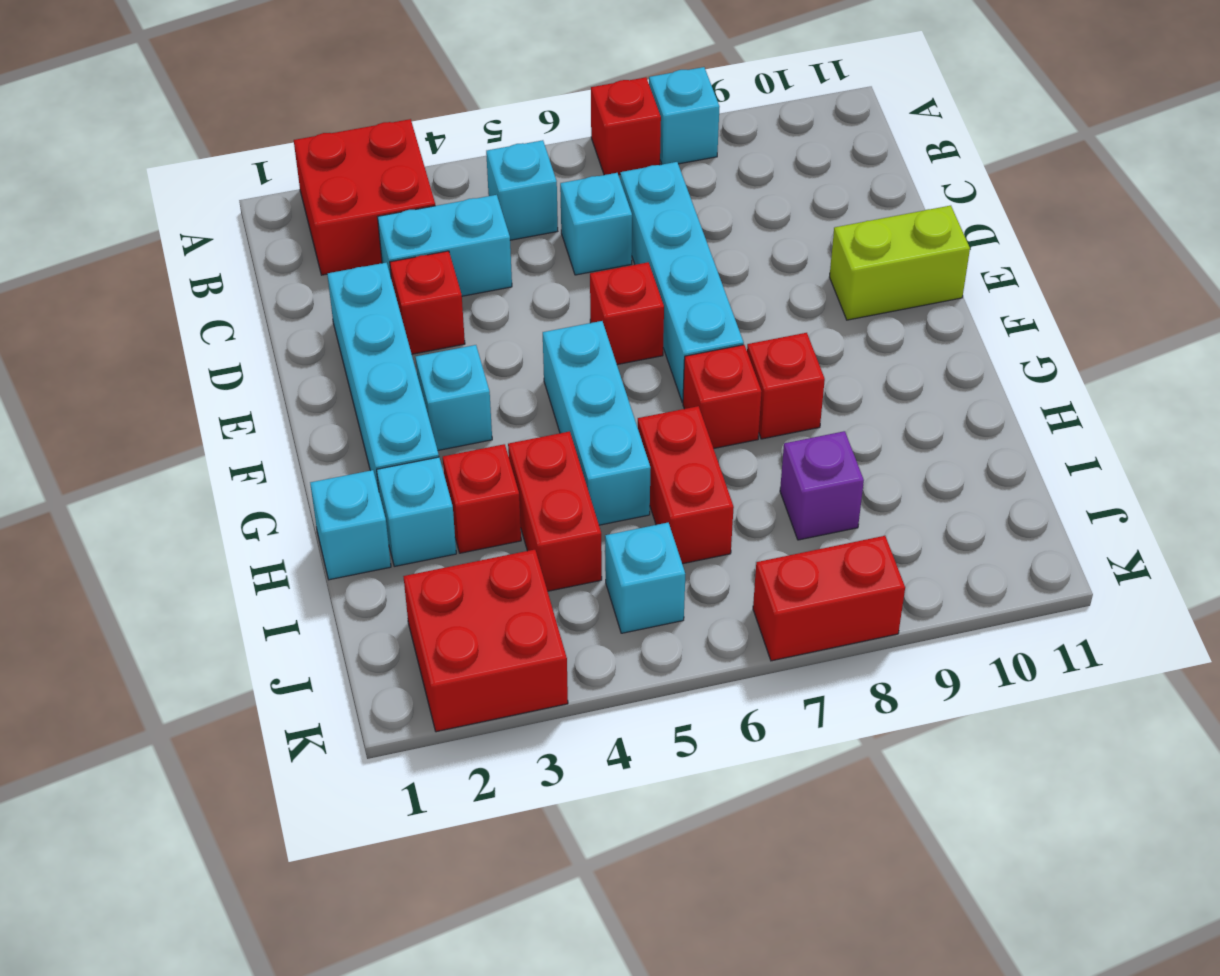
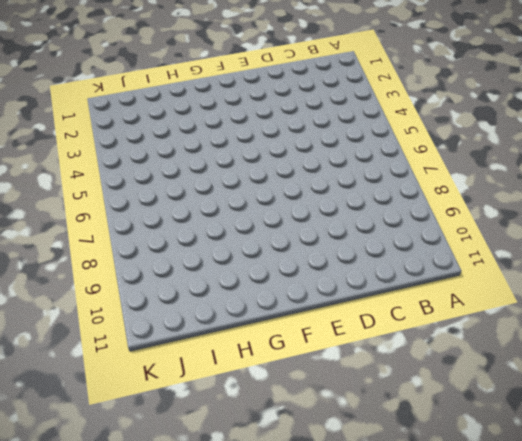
none -> red 2x2 brick [294,119,435,275]
none -> red 1x1 brick [591,77,661,175]
none -> cyan 1x1 brick [649,67,720,164]

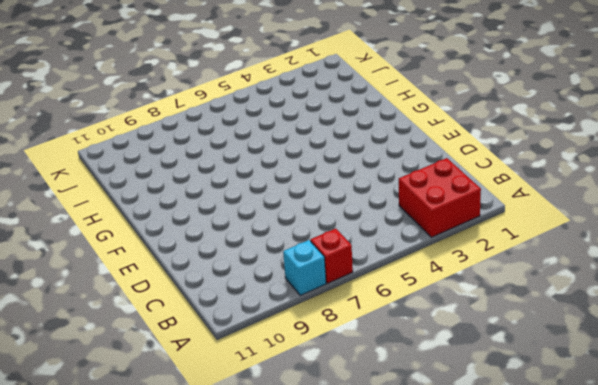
none -> cyan 1x1 brick [486,140,558,240]
none -> cyan 1x2 brick [378,195,512,296]
none -> cyan 1x1 brick [560,173,632,275]

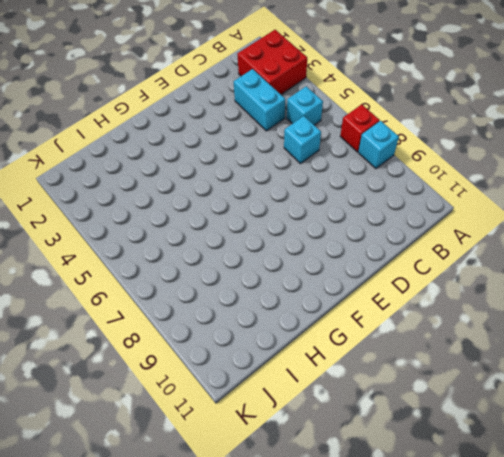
none -> cyan 1x4 brick [620,162,744,403]
none -> cyan 1x4 brick [327,263,439,491]
none -> red 1x1 brick [390,251,465,354]

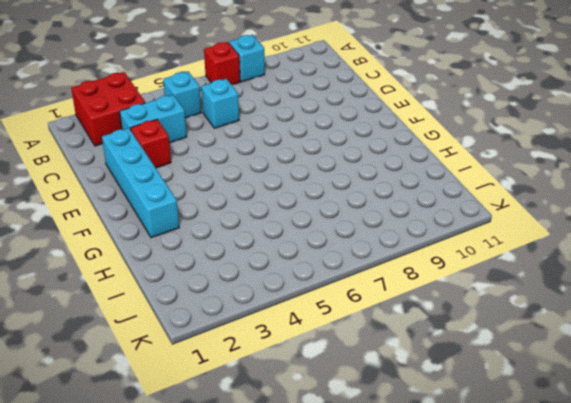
none -> cyan 1x4 brick [620,162,744,403]
none -> red 1x1 brick [590,262,664,365]
none -> lime 1x2 brick [830,206,970,320]

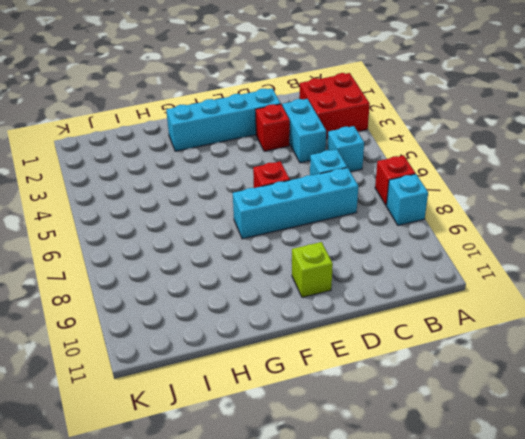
lime 1x1 brick [292,242,333,297] -> lime 1x2 brick [830,206,970,320]
none -> cyan 1x1 brick [416,345,492,450]
none -> cyan 1x3 brick [543,321,651,525]
none -> red 1x1 brick [683,345,762,449]

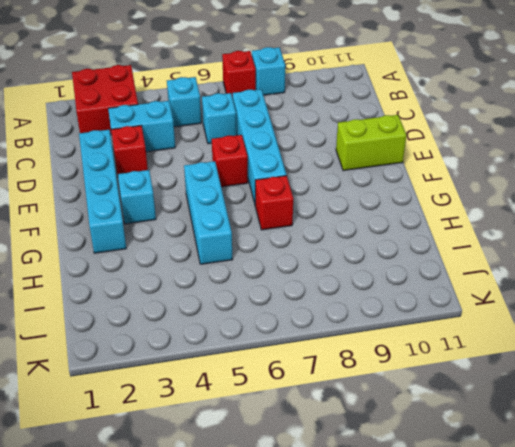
none -> red 1x1 brick [747,333,825,439]
none -> cyan 1x1 brick [310,470,391,580]
none -> cyan 1x1 brick [377,457,456,566]

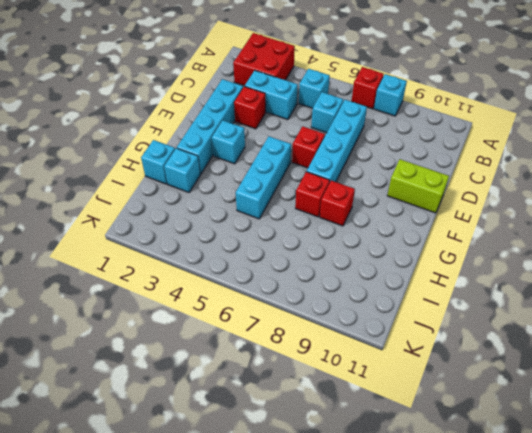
none -> red 1x1 brick [443,444,521,553]
none -> red 1x2 brick [508,431,602,591]
none -> red 1x2 brick [638,406,734,564]

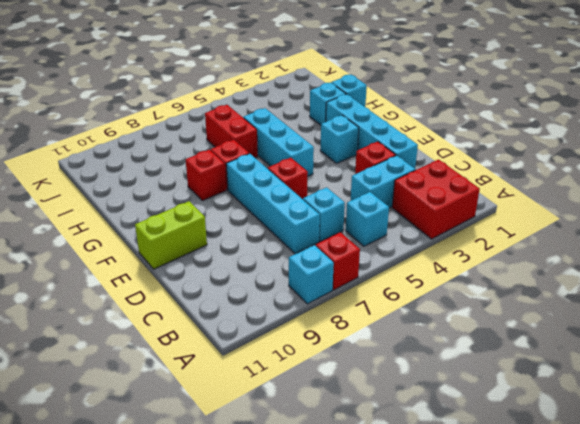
none -> red 1x1 brick [443,444,521,553]
none -> red 1x2 brick [508,431,602,591]
none -> purple 1x1 brick [780,431,864,540]

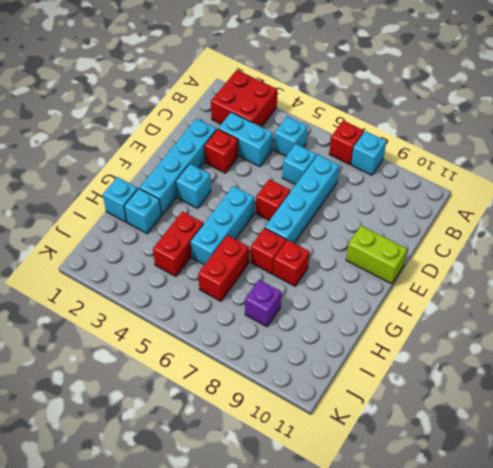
none -> red 1x1 brick [443,444,521,553]
none -> red 2x2 brick [403,550,568,732]
none -> cyan 1x1 brick [605,523,685,633]

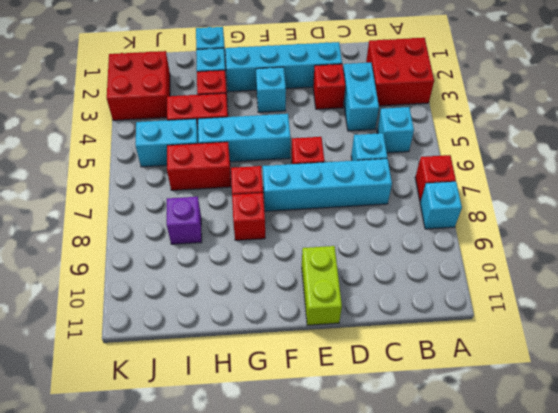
cyan 1x2 brick [136,119,199,167] -> cyan 1x1 brick [605,523,685,633]
none -> red 1x2 brick [753,536,905,661]

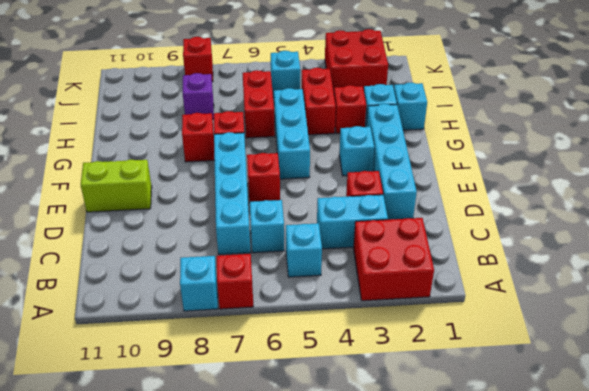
red 1x1 brick [183,37,213,82] -> red 1x2 brick [753,536,905,661]

